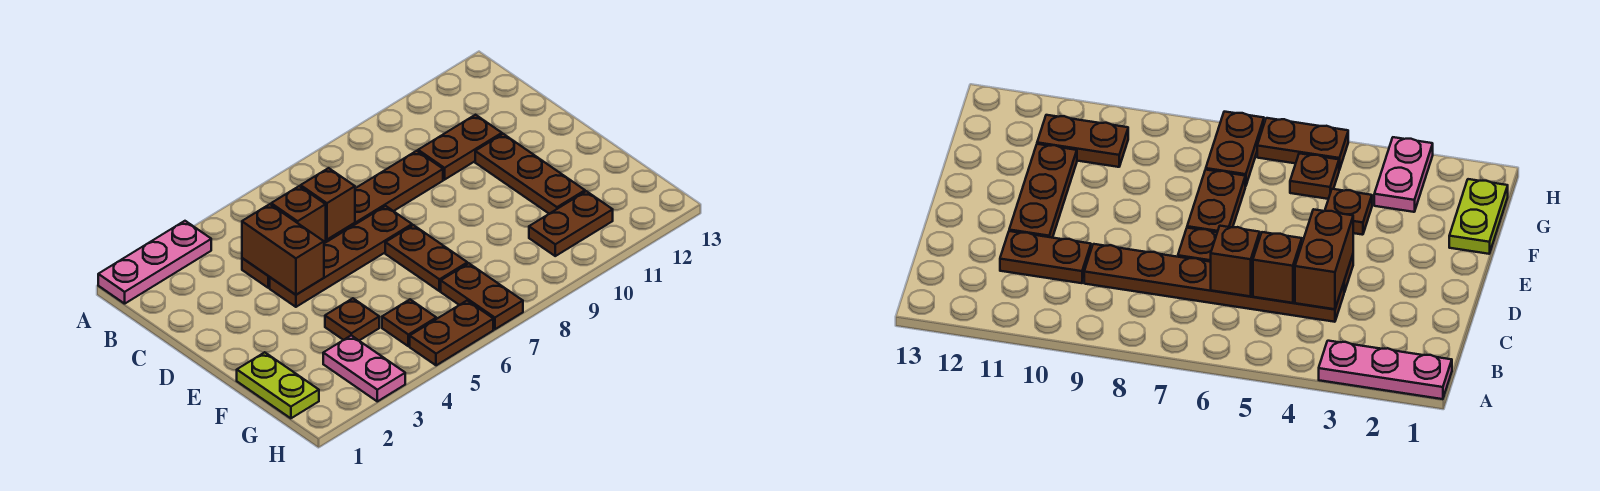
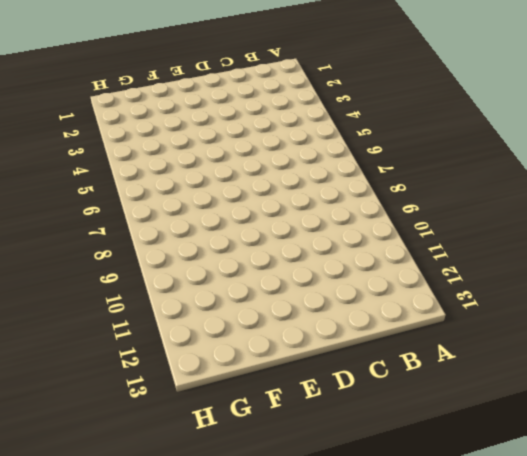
none -> pink 1x3 plate [98,221,211,304]
none -> brown 1x6 plate [242,151,443,288]
none -> brown 1x2 plate [418,115,502,180]

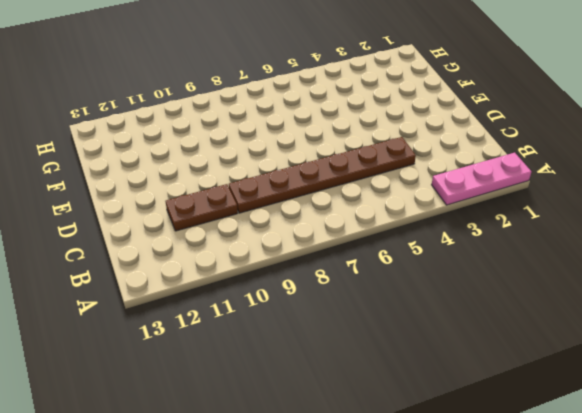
none -> brown 1x4 plate [270,206,412,307]
none -> brown 1x3 plate [475,134,585,214]
none -> brown 1x2 plate [385,225,467,291]

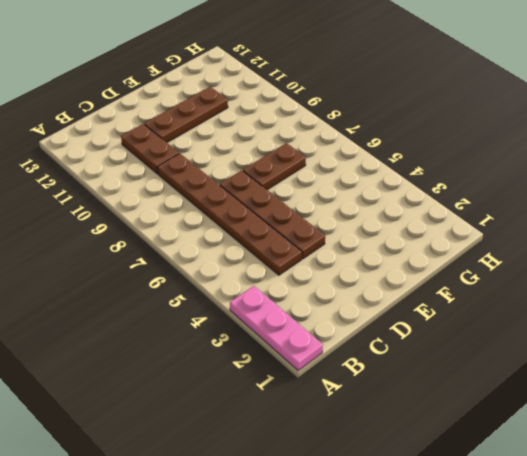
none -> lime 1x2 plate [237,352,319,418]
none -> brown 1x1 plate [325,298,379,340]
none -> pink 1x2 plate [323,335,405,401]

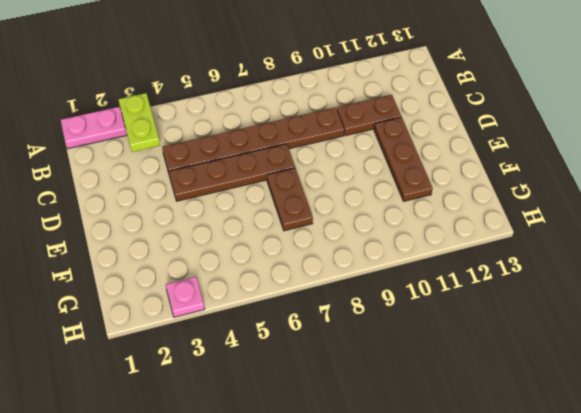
lime 1x2 plate [118,93,160,152] -> lime 1x2 plate moved to [237,352,319,418]
pink 1x1 plate [166,277,205,317] -> pink 1x2 plate [323,335,405,401]
none -> brown 1x1 plate [325,298,379,340]
none -> brown 1x1 plate [382,299,436,346]
none -> brown 1x2 plate [441,263,523,329]

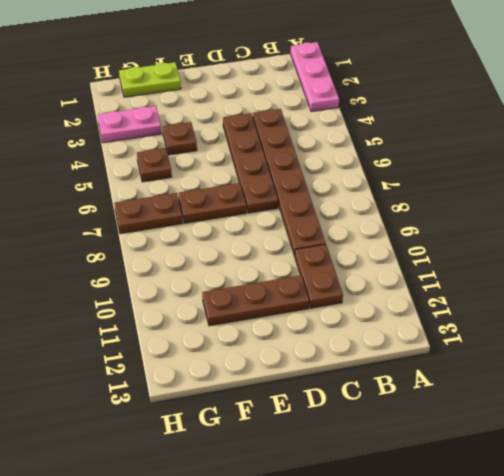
none -> brown 1x2 plate [529,191,613,256]
none -> brown 1x2 plate [410,301,493,365]
none -> brown 1x2 brick [242,204,324,295]

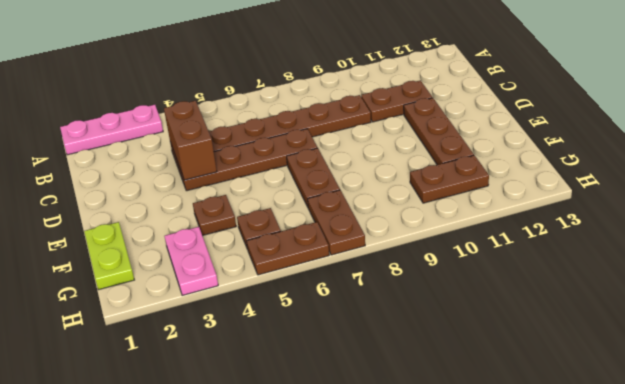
none -> brown 1x1 brick [271,186,326,241]
none -> brown 1x1 brick [301,168,355,240]

